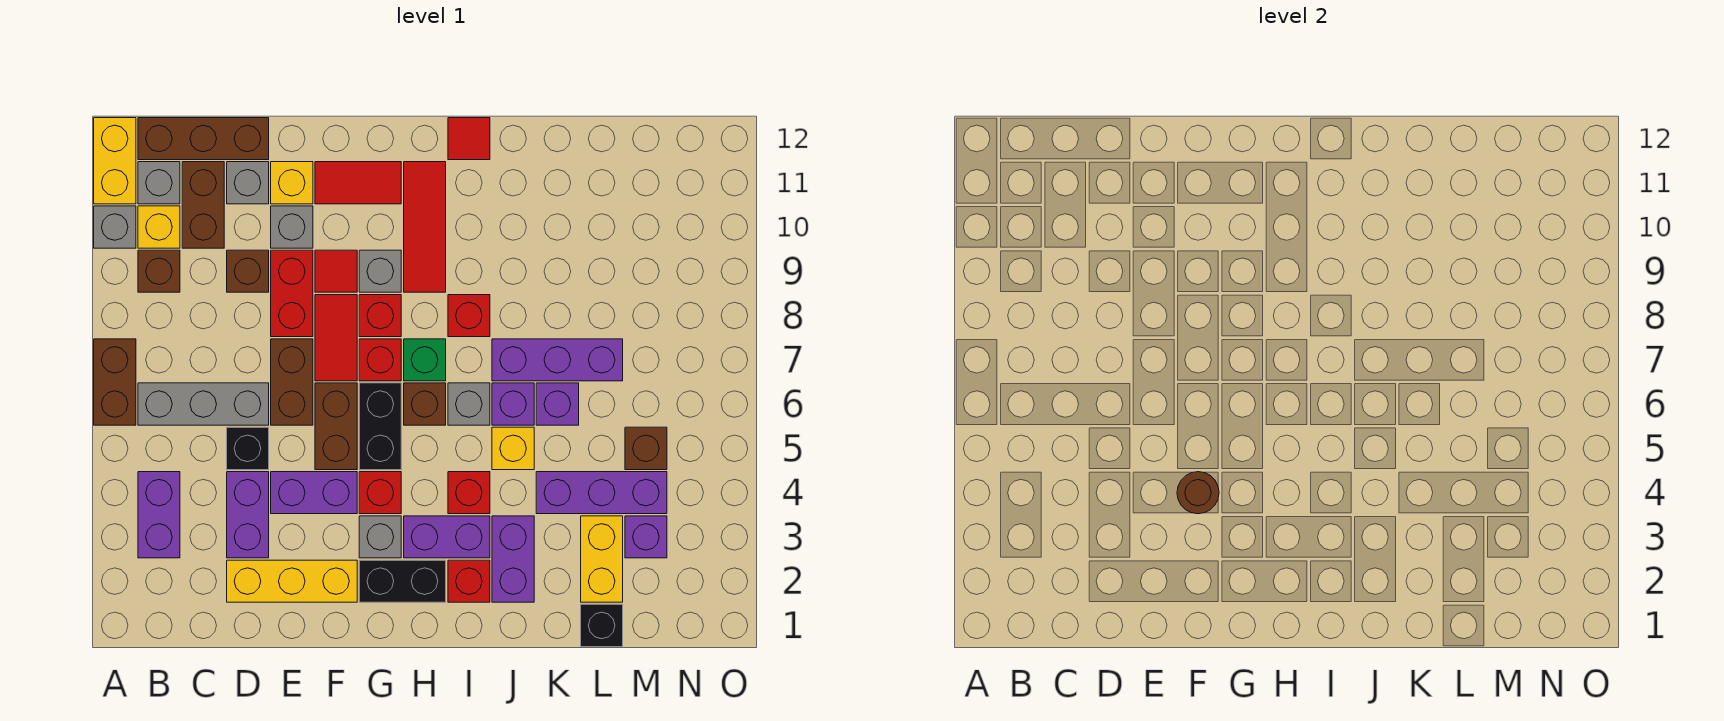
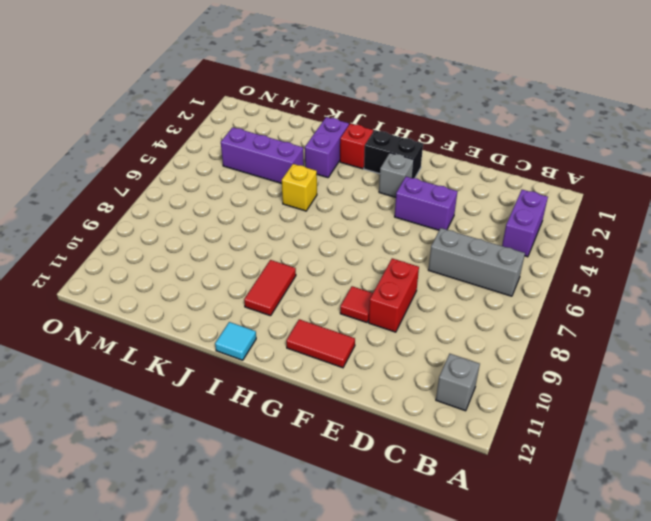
red 1x2 tile [244,260,296,316] -> red 1x2 tile moved to [315,295,357,381]
cyan 1x1 tile [215,322,256,360] -> red 1x1 tile [448,118,490,160]
none -> brown 1x2 brick [94,339,136,425]
none -> grey 1x1 brick [94,206,136,248]
none -> yellow 1x2 brick [94,118,136,204]
none -> brown 1x1 brick [138,250,180,292]

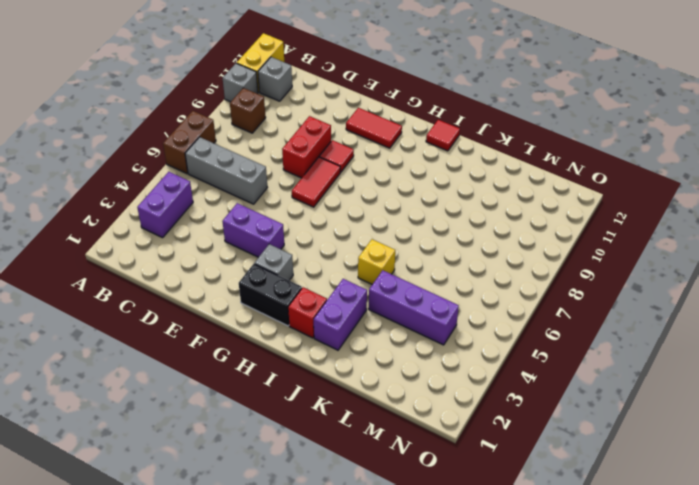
none -> yellow 1x1 brick [138,206,180,248]
none -> brown 1x3 brick [138,118,269,160]
none -> brown 1x2 brick [182,162,224,248]
none -> yellow 1x3 brick [227,560,357,602]

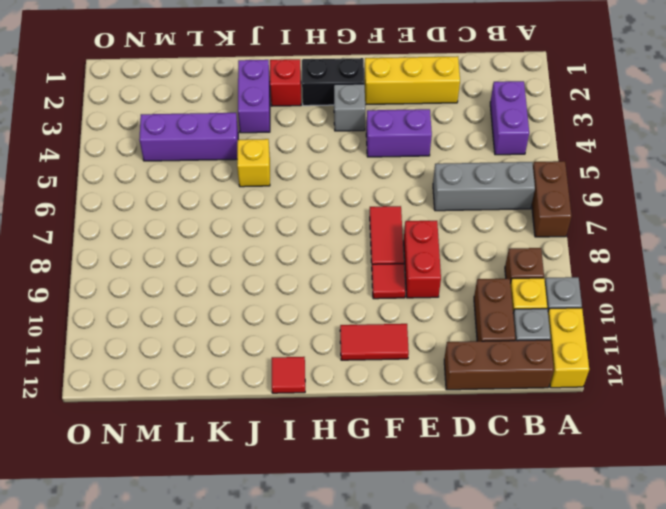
none -> purple 1x2 brick [227,472,269,558]
none -> black 1x1 brick [227,427,269,470]
none -> brown 1x1 brick [227,250,269,292]
none -> grey 1x1 brick [227,162,269,204]

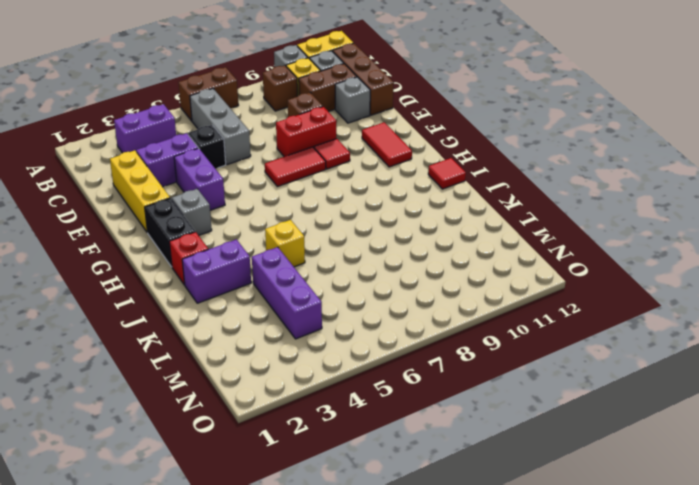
none -> brown 1x2 brick [271,339,313,425]
none -> grey 1x1 brick [271,206,313,248]
none -> yellow 1x1 brick [271,162,313,204]
none -> brown 1x2 brick [315,383,357,470]

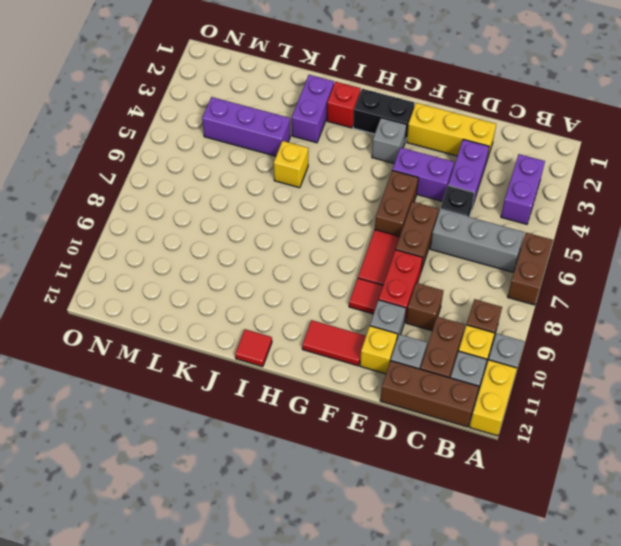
none -> red 1x1 brick [359,472,401,514]
none -> black 1x2 brick [359,383,401,470]
none -> red 1x1 brick [359,339,401,381]
none -> red 1x1 brick [359,295,401,337]

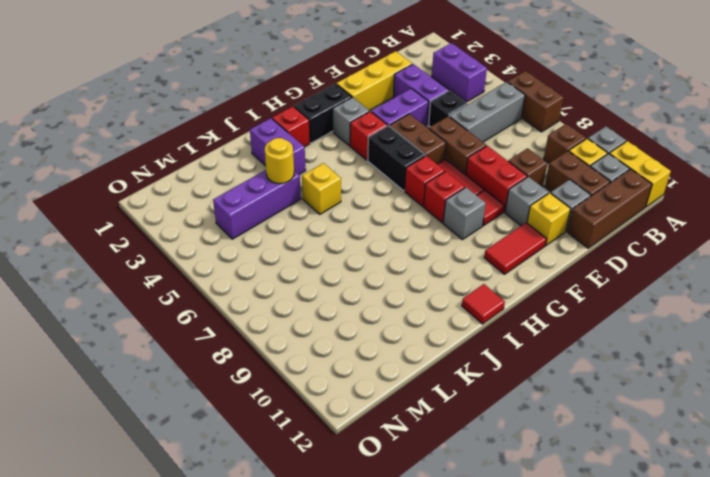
yellow 1x1 round brick [265,138,294,184] -> none
none -> purple 1x2 brick [404,516,490,558]
none -> brown 1x1 brick [404,383,446,425]
none -> green 1x1 brick [404,339,446,381]
none -> red 1x3 tile [404,162,446,292]

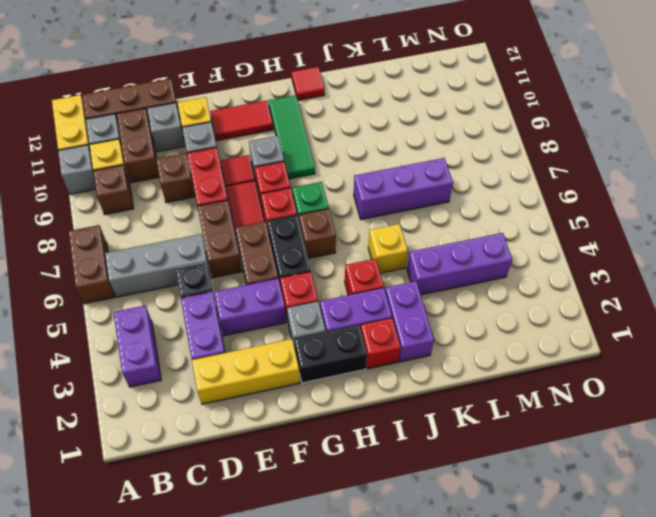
green 1x3 tile [269,95,315,179] -> red 1x3 tile [404,162,446,292]
none -> grey 1x1 brick [448,383,490,425]
none -> red 1x1 brick [448,295,490,337]
none -> purple 1x1 brick [492,383,534,425]
none -> purple 1x1 brick [536,383,579,425]

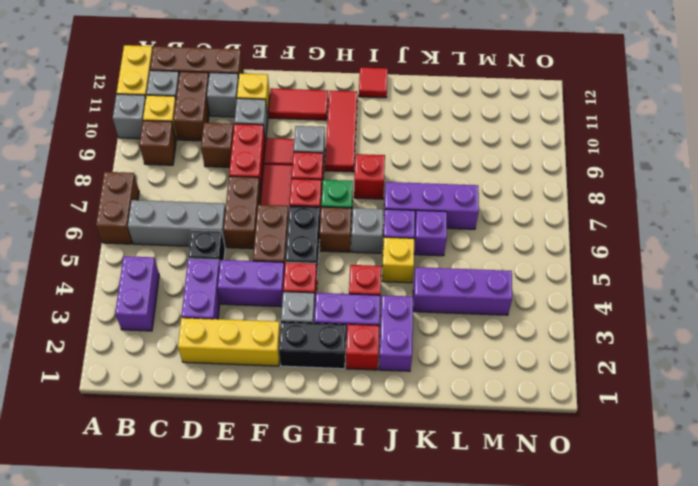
none -> black 1x1 brick [581,604,623,647]
none -> yellow 1x2 brick [581,516,623,602]
none -> purple 1x1 brick [625,516,667,558]
none -> brown 1x1 brick [625,427,667,470]

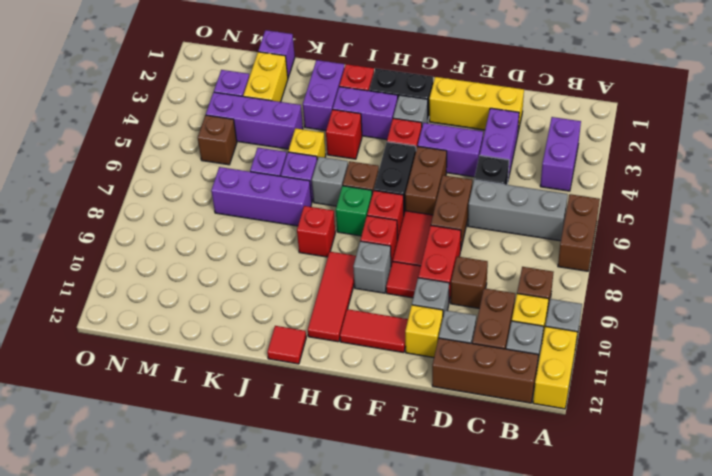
purple 1x1 brick [258,30,295,78] -> black 1x1 brick [581,604,623,647]
none -> brown 1x1 round brick [1177,472,1219,514]

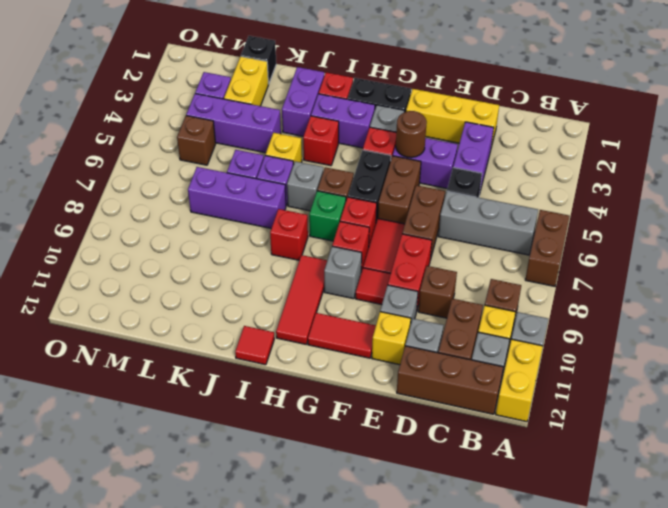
none -> purple 1x2 brick [138,472,180,558]

